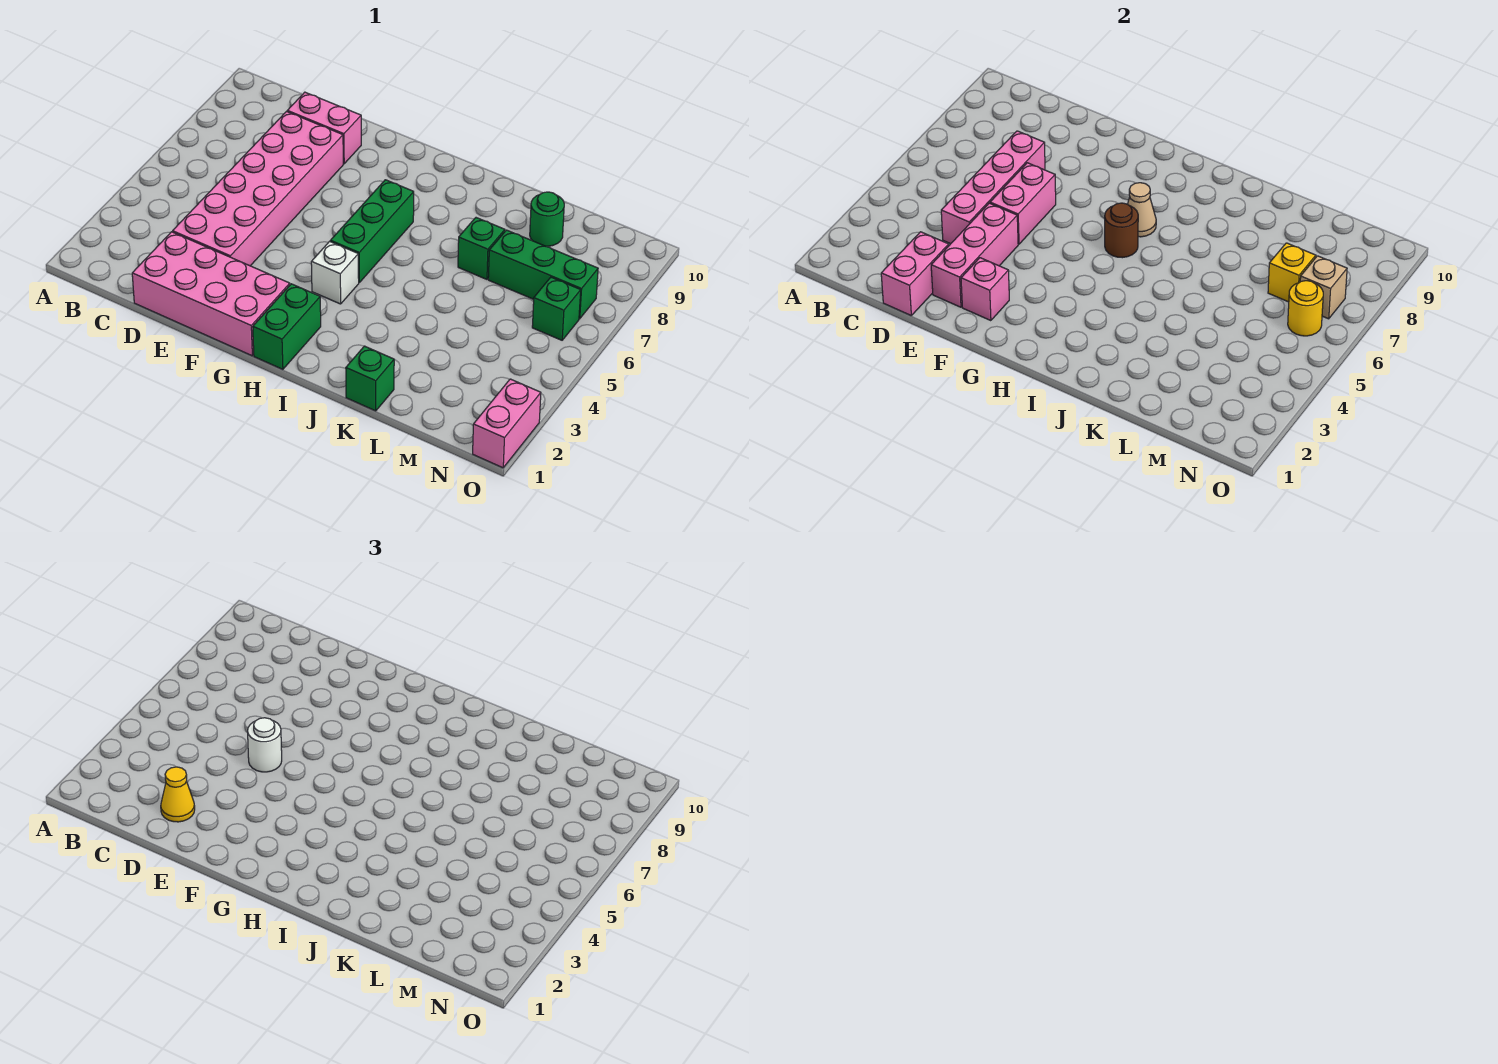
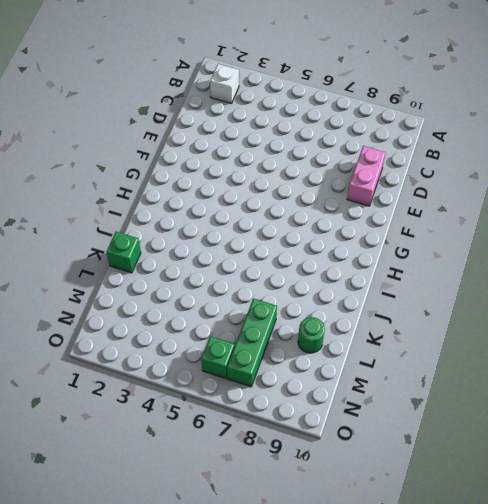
white 1x1 brick [210,64,239,104] -> white 1x1 brick moved to [311,241,359,304]
none -> pink 2x4 brick [132,232,290,356]
none -> pink 2x6 brick [173,111,343,266]
none -> green 1x2 brick [253,284,321,369]

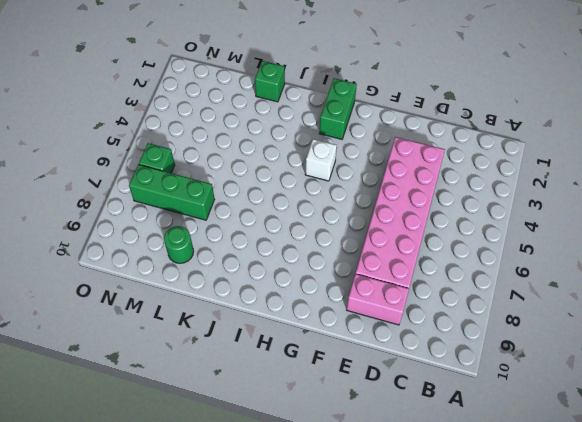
none -> pink 2x4 brick [132,232,290,356]
none -> green 1x3 brick [330,180,414,282]
none -> green 1x1 brick [458,218,505,279]

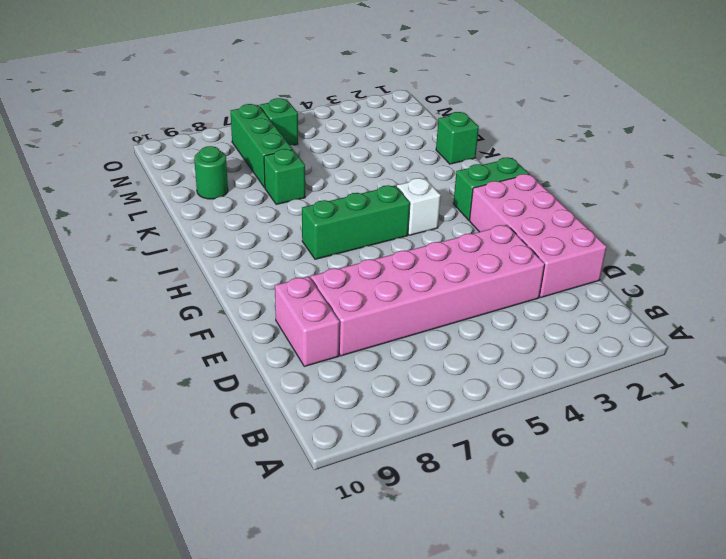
none -> pink 1x2 brick [473,379,541,468]
none -> pink 1x2 brick [881,232,949,315]
none -> pink 1x4 brick [941,131,1045,244]

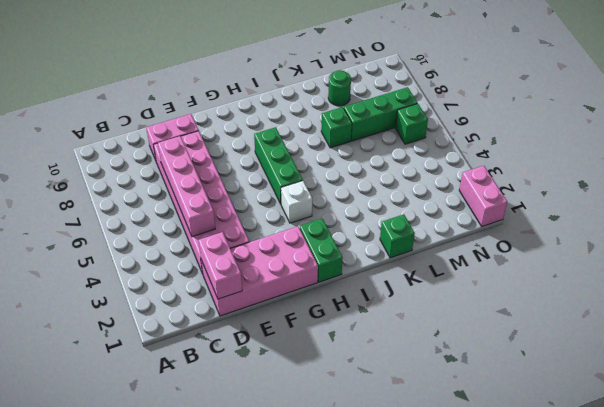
none -> pink 1x3 brick [931,203,1018,307]
none -> pink 1x2 brick [990,163,1056,244]
none -> pink 1x1 brick [961,258,1009,321]

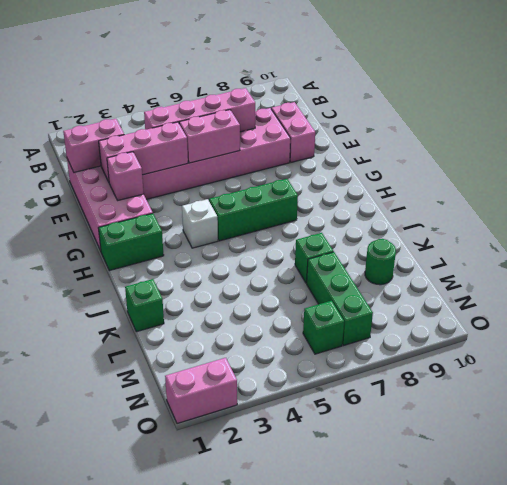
none -> brown 1x1 round brick [1105,203,1138,258]
none -> tan 1x1 cone [1128,183,1156,237]
none -> yellow 1x1 brick [1268,243,1316,302]

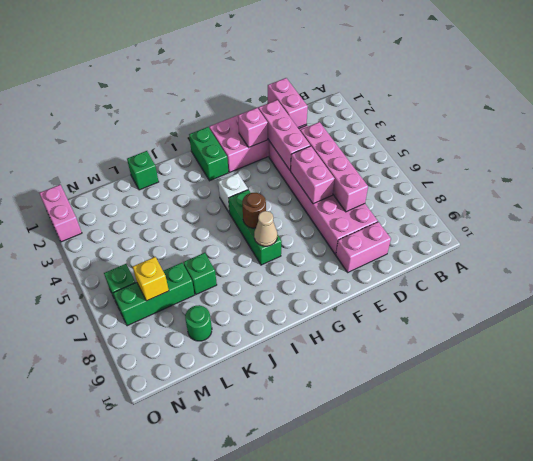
none -> yellow 1x1 round brick [1288,281,1323,336]
none -> tan 1x1 brick [1300,256,1347,319]
none -> yellow 1x1 cone [161,767,195,822]

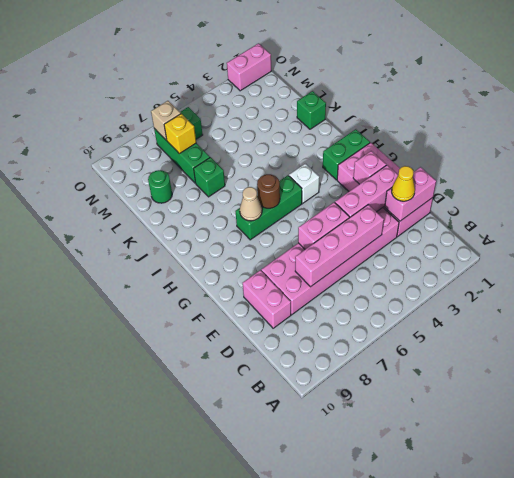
none -> yellow 1x1 round brick [1288,281,1323,336]
none -> white 1x1 round brick [248,718,282,772]

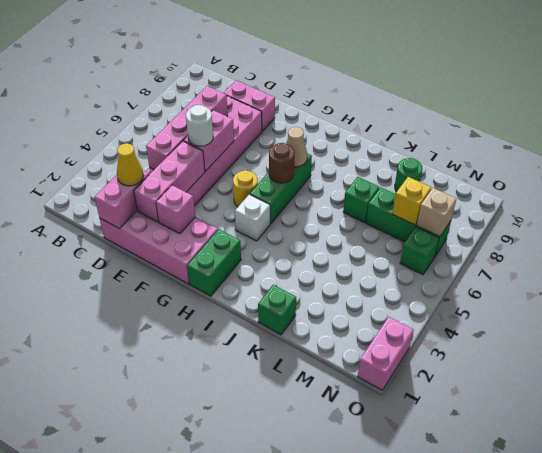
yellow 1x1 round brick [233,170,258,207] -> yellow 1x1 round brick moved to [1288,281,1323,336]

